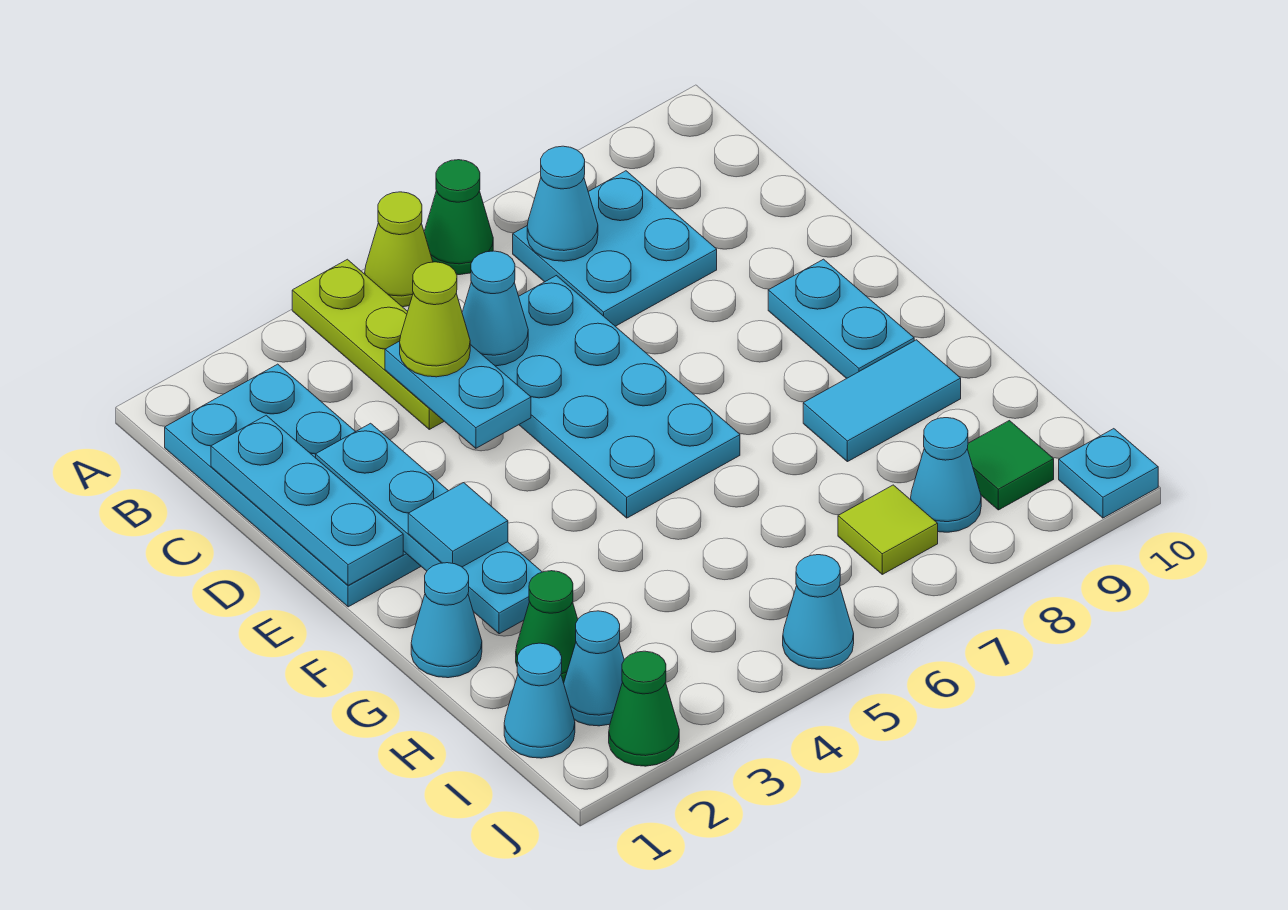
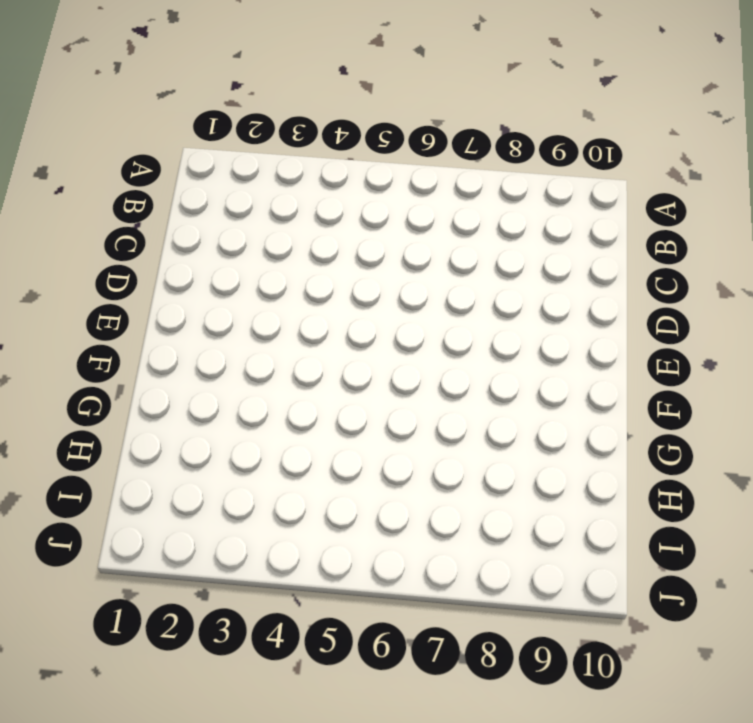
none -> lime 1x3 plate [292,259,444,429]
none -> lime 1x1 cone [365,192,433,307]
none -> green 1x1 cone [424,160,493,275]

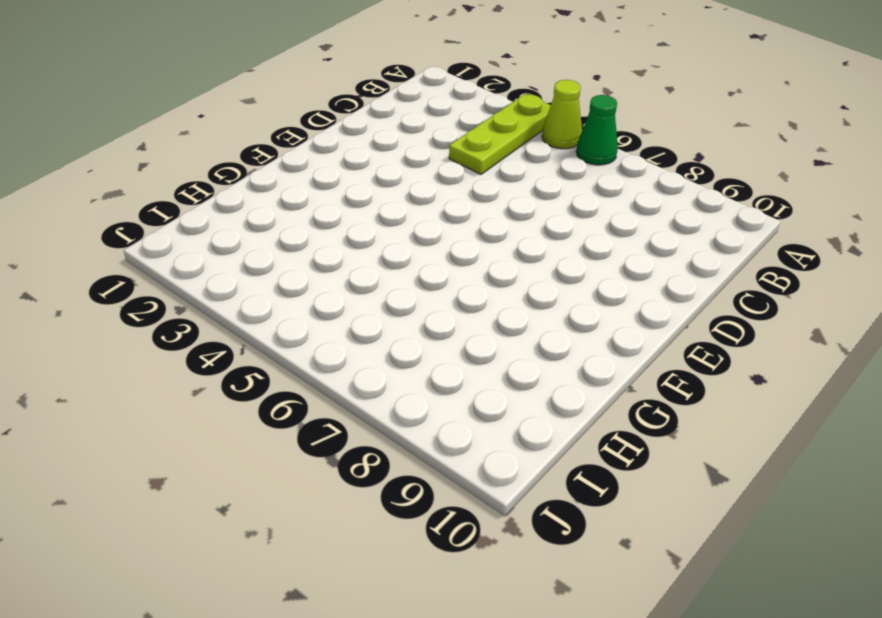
none -> cyan 2x4 plate [165,364,421,607]
none -> cyan 2x2 plate [513,171,717,326]
none -> cyan 2x4 plate [496,276,740,518]

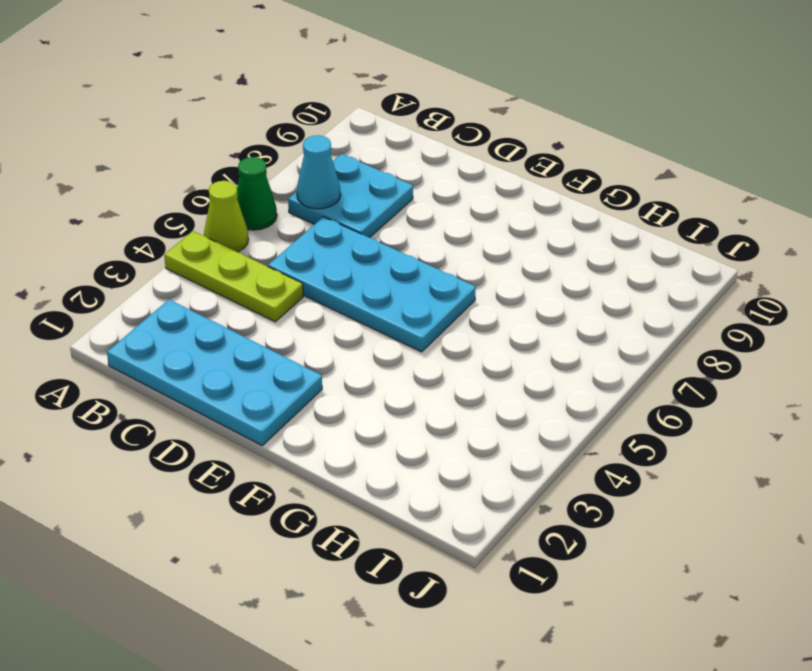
none -> cyan 1x2 plate [768,259,914,378]
none -> cyan 1x1 cone [411,563,482,678]
none -> cyan 1x2 tile [803,340,961,462]

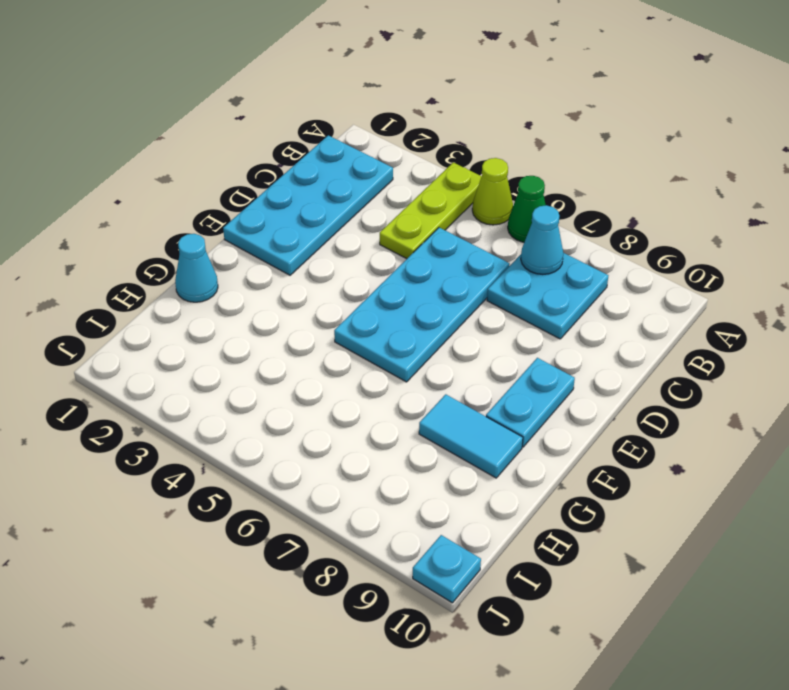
none -> green 1x1 cone [516,571,578,683]
none -> cyan 1x1 cone [504,643,575,758]
none -> cyan 1x1 cone [564,611,624,726]

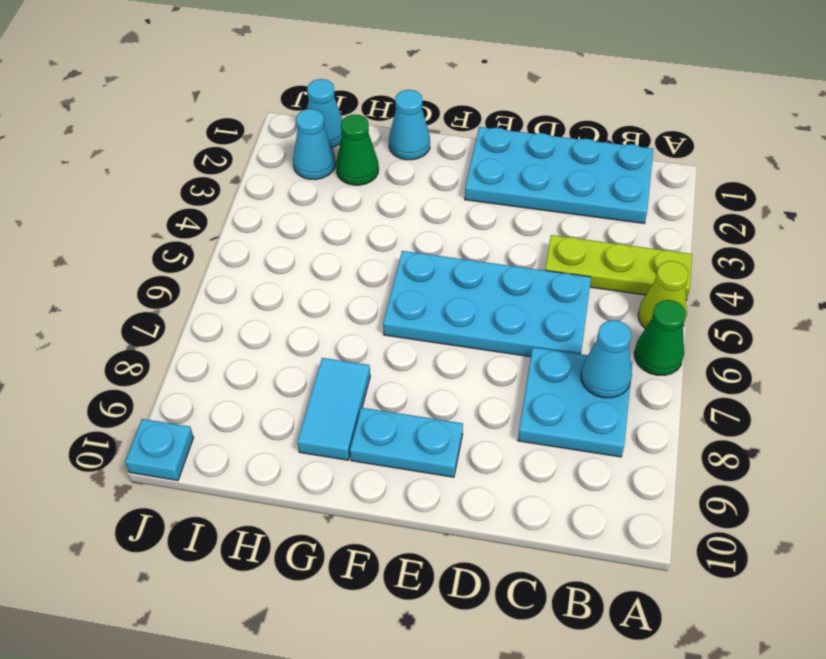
none -> lime 1x1 tile [838,485,938,574]
none -> cyan 1x1 cone [911,418,981,532]
none -> green 1x1 tile [967,421,1054,510]

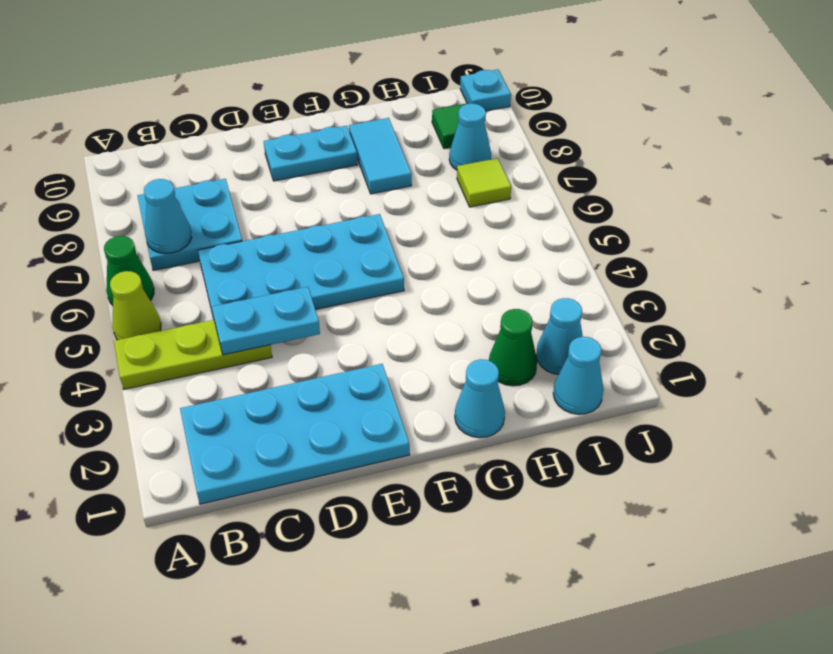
none -> green 1x1 cone [609,651,679,766]
none -> cyan 1x1 cone [783,555,854,669]
none -> cyan 1x3 plate [211,415,403,585]

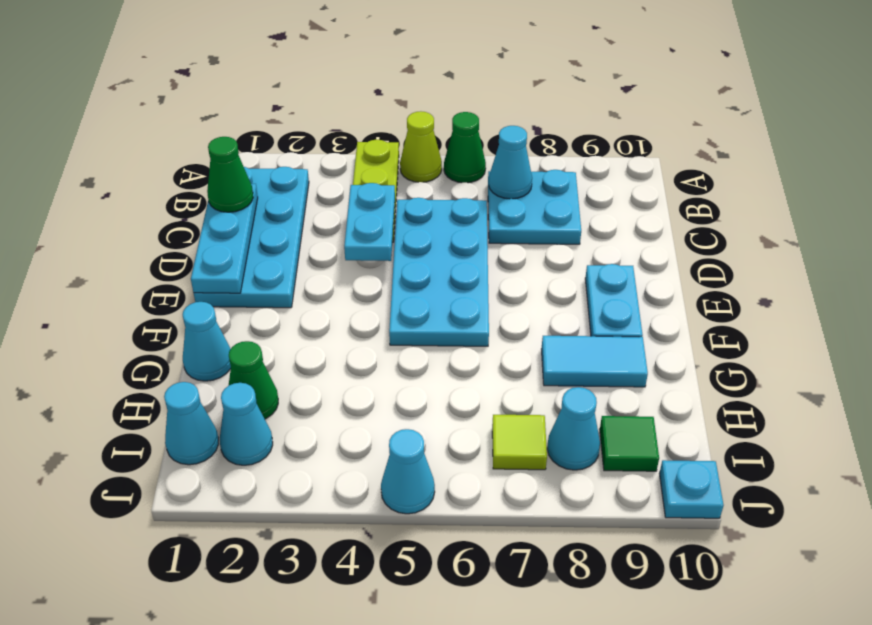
green 1x1 cone [207,137,253,212] -> green 1x1 cone moved to [609,651,679,766]
none -> cyan 1x1 cone [462,251,528,366]
none -> cyan 1x4 plate [316,423,542,634]
none -> lime 1x1 cone [400,262,470,377]

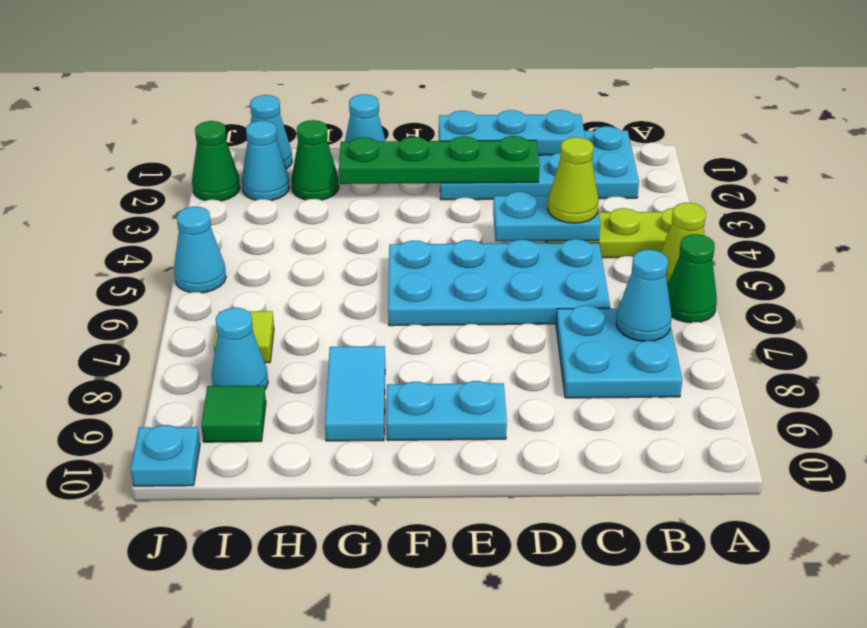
green 1x4 plate [339,136,539,184] -> cyan 1x4 plate [316,423,542,634]
none -> cyan 1x1 cone [462,251,528,366]
none -> cyan 1x1 tile [408,483,508,567]

